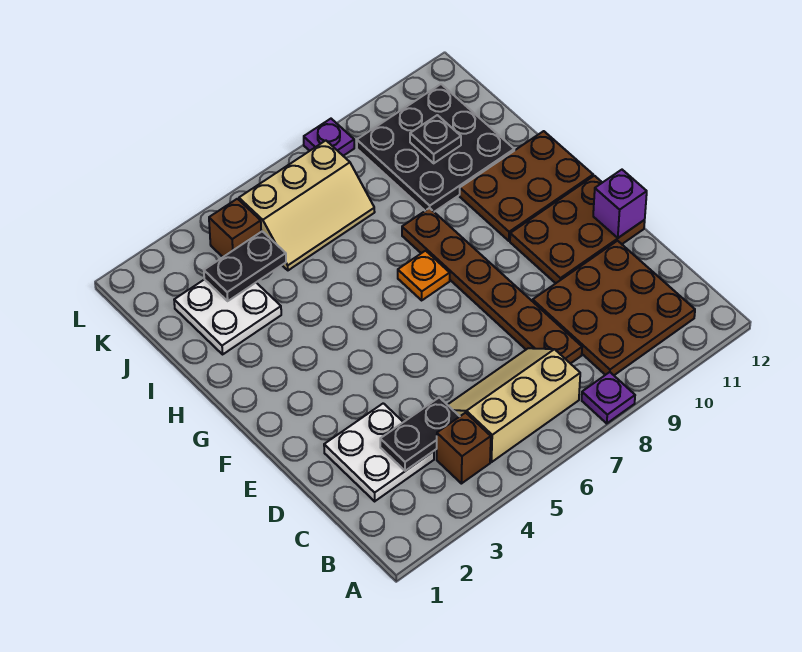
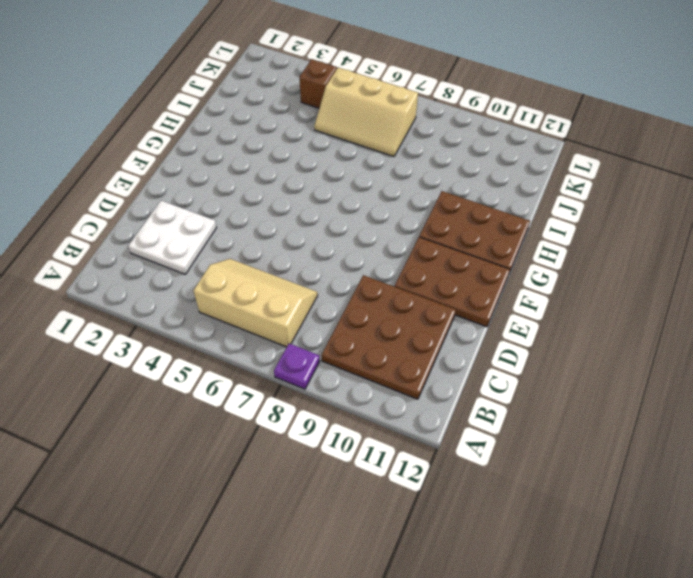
none -> brown 1x1 brick [437,413,491,484]
none -> brown 1x6 plate [402,208,582,364]
none -> orange 1x1 plate [398,251,450,300]

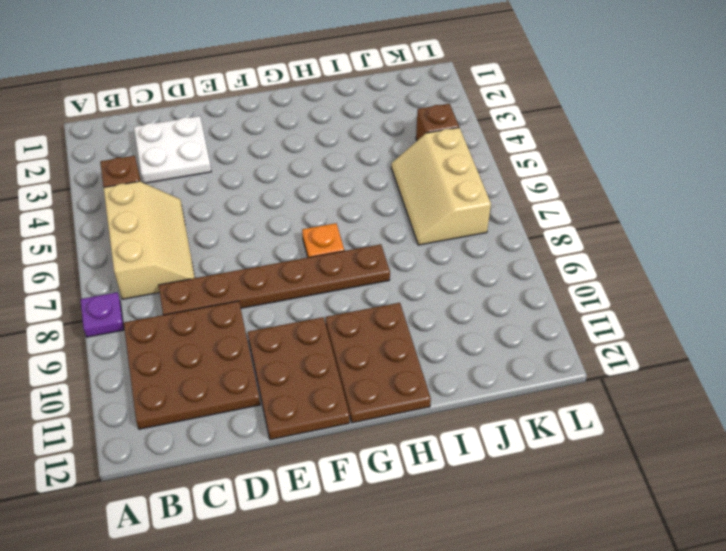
none -> white 2x2 plate [174,279,281,354]
none -> black 3x3 plate [357,84,514,212]
none -> purple 1x1 plate [304,119,354,156]

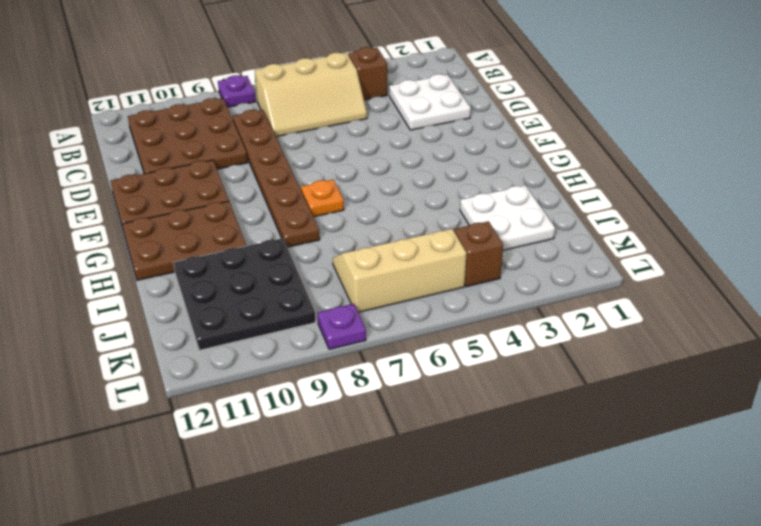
none -> black 1x2 plate [380,397,460,471]
none -> purple 1x1 brick [593,170,647,238]
none -> black 1x2 plate [204,231,286,301]

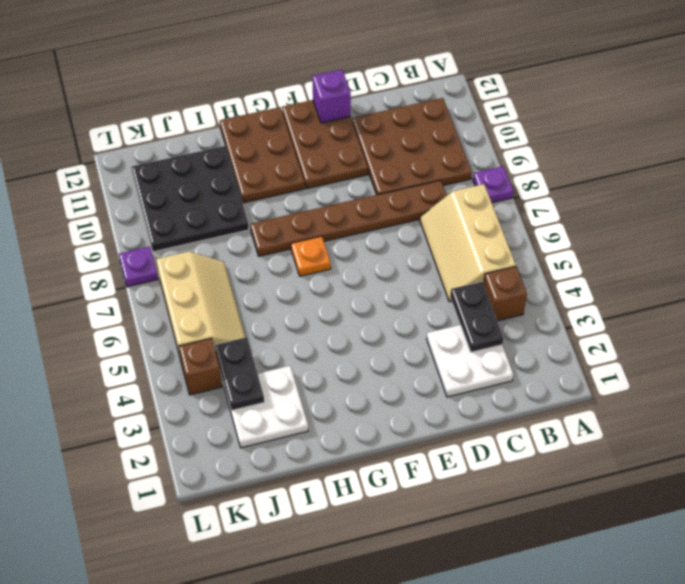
none -> black 1x1 plate [410,115,461,163]

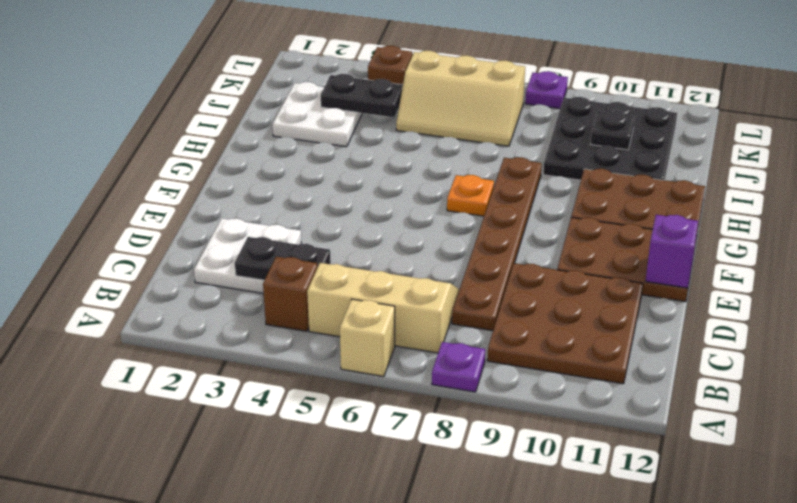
tan 1x1 brick [340,299,395,377] -> none

